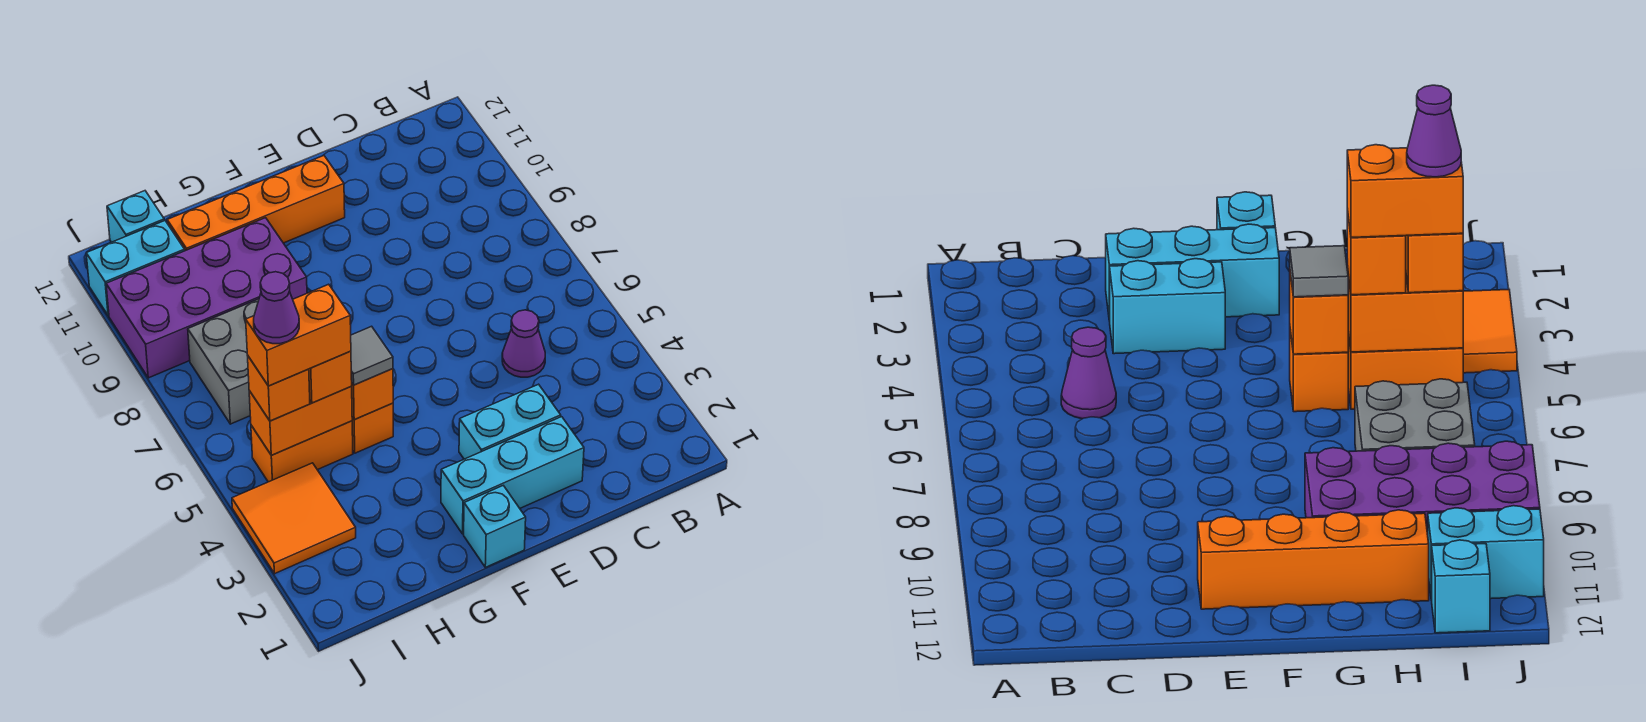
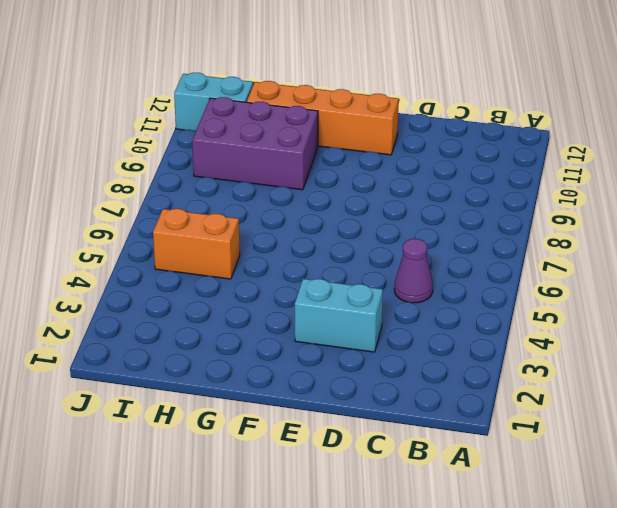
purple 2x3 brick [192,97,318,190] -> purple 2x4 brick [106,218,307,378]
none -> cyan 1x3 brick [441,417,584,534]
none -> cyan 1x1 brick [464,486,526,567]
none -> orange 1x1 brick [352,403,393,453]

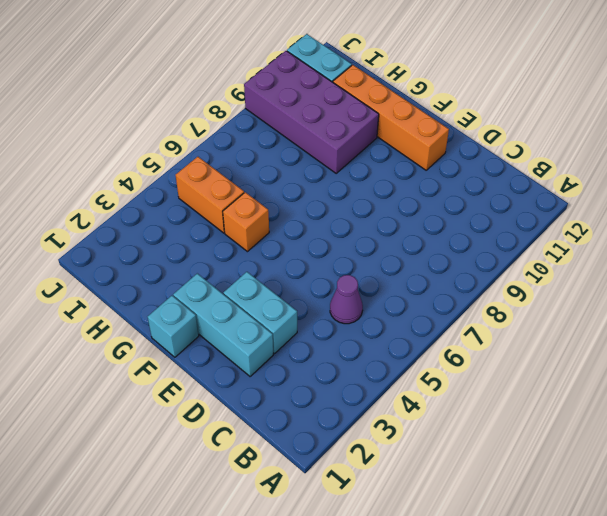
none -> grey 2x2 brick [188,299,259,424]
none -> orange 2x2 tile [232,463,356,574]
none -> cyan 1x1 brick [107,191,164,242]

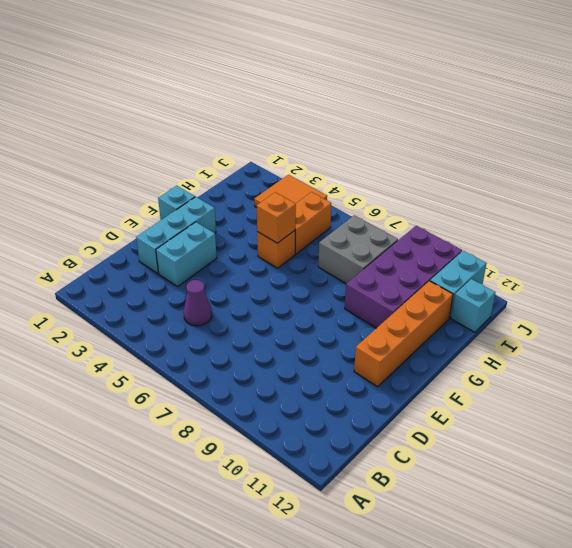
none -> orange 1x2 brick [249,387,352,455]
none -> grey 1x1 tile [351,326,393,385]
none -> orange 1x1 brick [309,351,352,403]

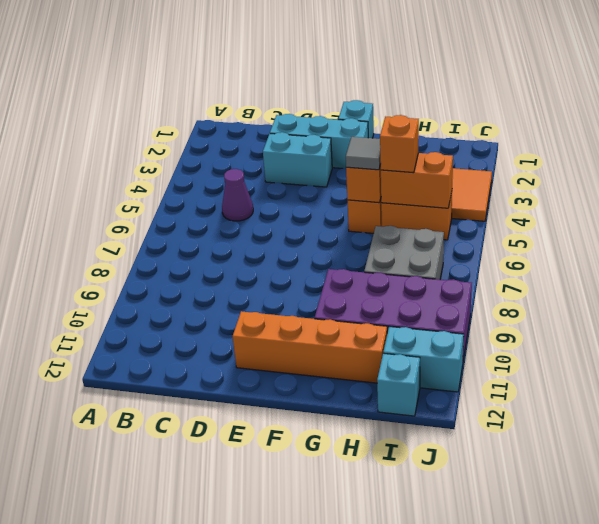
none -> orange 1x1 brick [247,355,310,421]
none -> orange 1x2 brick [246,284,351,386]
none -> purple 1x1 cone [254,272,299,344]

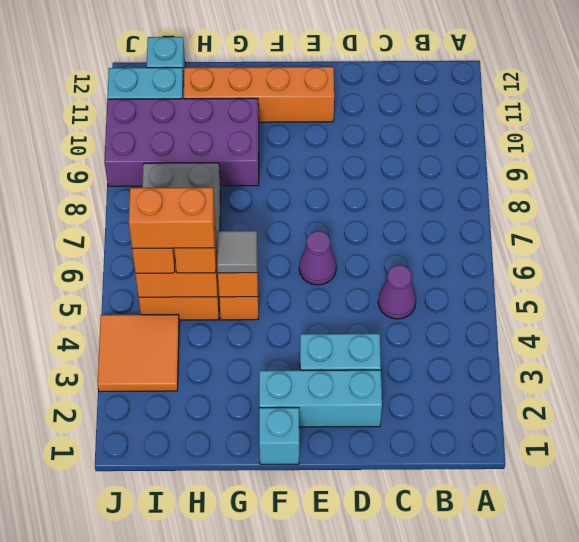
purple 1x1 cone [299,231,336,285] -> purple 1x1 cone moved to [254,272,299,344]

